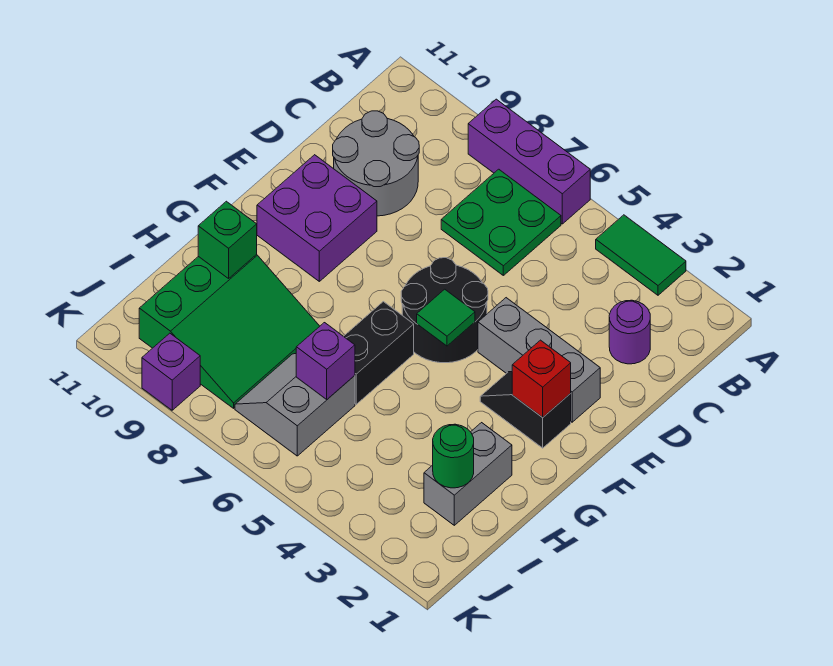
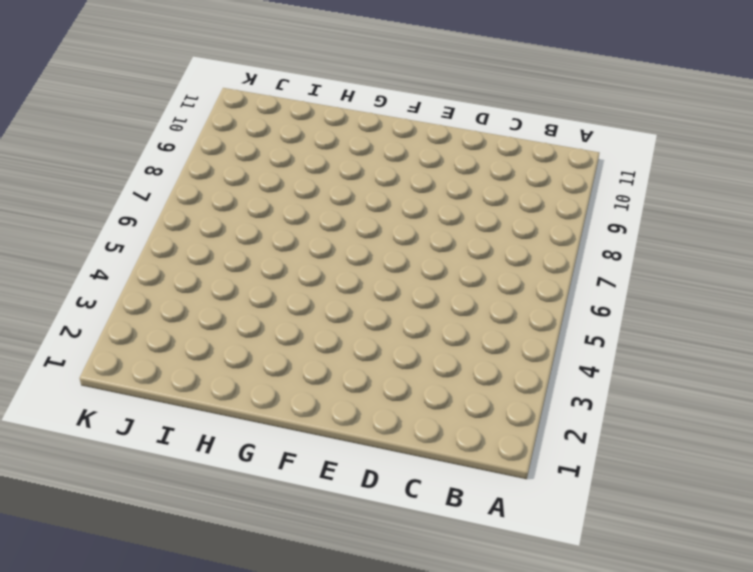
none -> green 1x2 tile [596,215,686,295]
none -> purple 1x3 brick [468,99,590,224]
none -> green 2x2 plate [441,169,561,275]

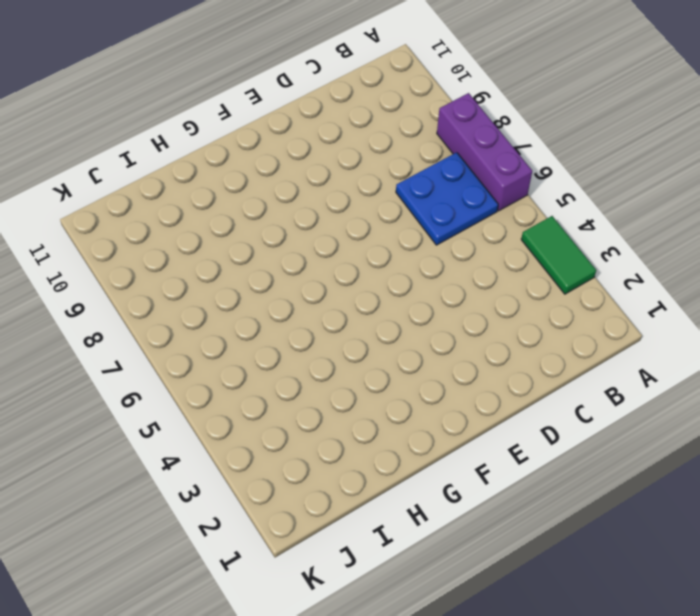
blue 2x2 plate [396,152,498,245] -> green 2x2 plate [441,169,561,275]
none -> purple 1x1 round brick [609,300,650,364]
none -> grey 2x2 round brick [333,111,419,216]
none -> grey 1x3 brick [478,298,600,422]

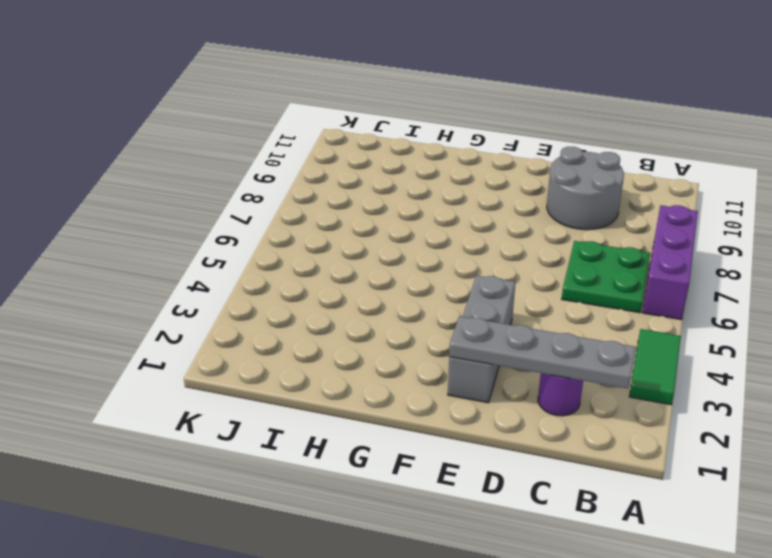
grey 1x4 plate [449,316,636,389] -> none
none -> black 2x2 round brick [401,258,488,363]
none -> purple 2x2 brick [257,155,377,281]
none -> black 1x2 slope [480,372,571,448]

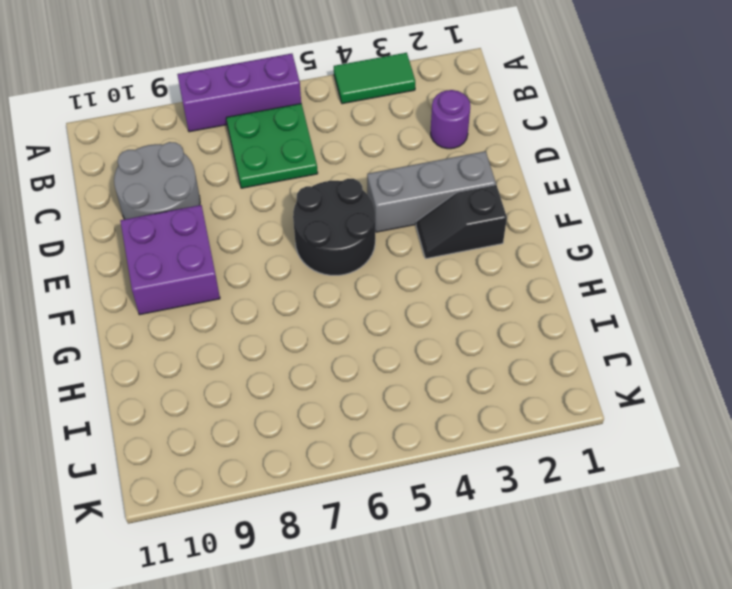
none -> black 1x2 brick [344,302,414,404]
none -> grey 1x2 brick [424,423,512,525]
none -> green 3x3 slope [139,254,320,408]

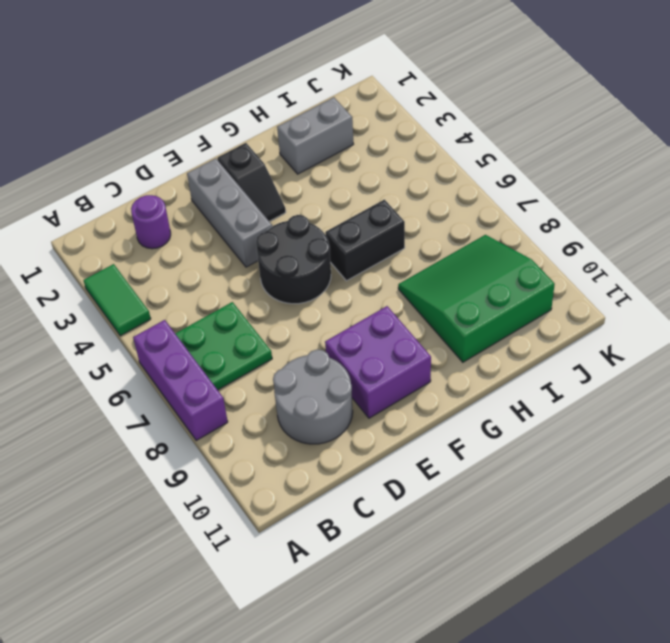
none -> grey 2x2 slope [235,354,355,456]
none -> purple 1x1 brick [142,333,200,410]
none -> red 1x1 brick [512,340,571,417]

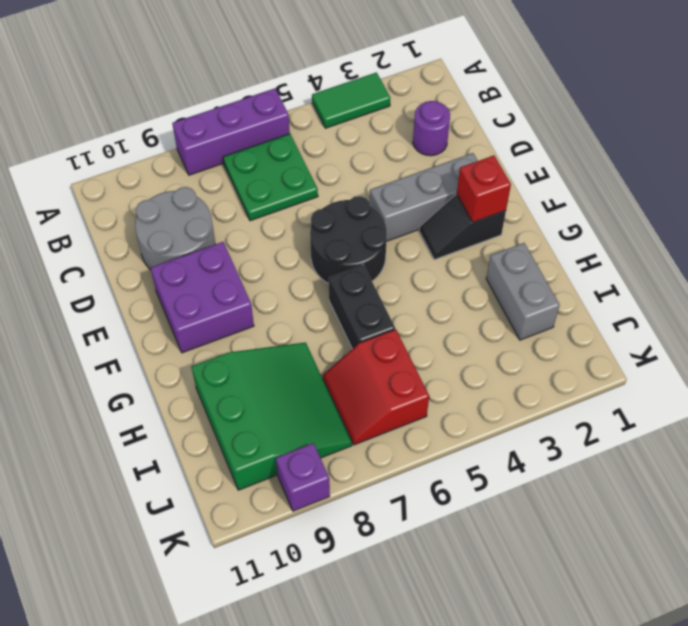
red 2x2 slope [323,330,429,445] -> grey 2x2 slope [235,354,355,456]
none -> green 1x1 tile [417,289,475,346]
none -> green 1x1 brick [198,201,257,278]
none -> green 1x1 round brick [433,424,474,488]

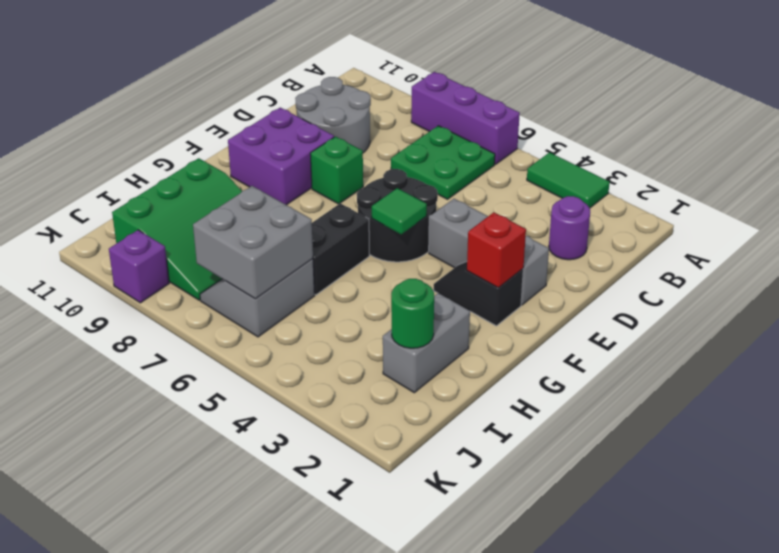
green 1x1 brick [310,137,363,204] -> green 1x1 brick moved to [198,201,257,278]
grey 2x2 brick [193,186,313,299] -> purple 1x1 brick [296,323,355,399]

